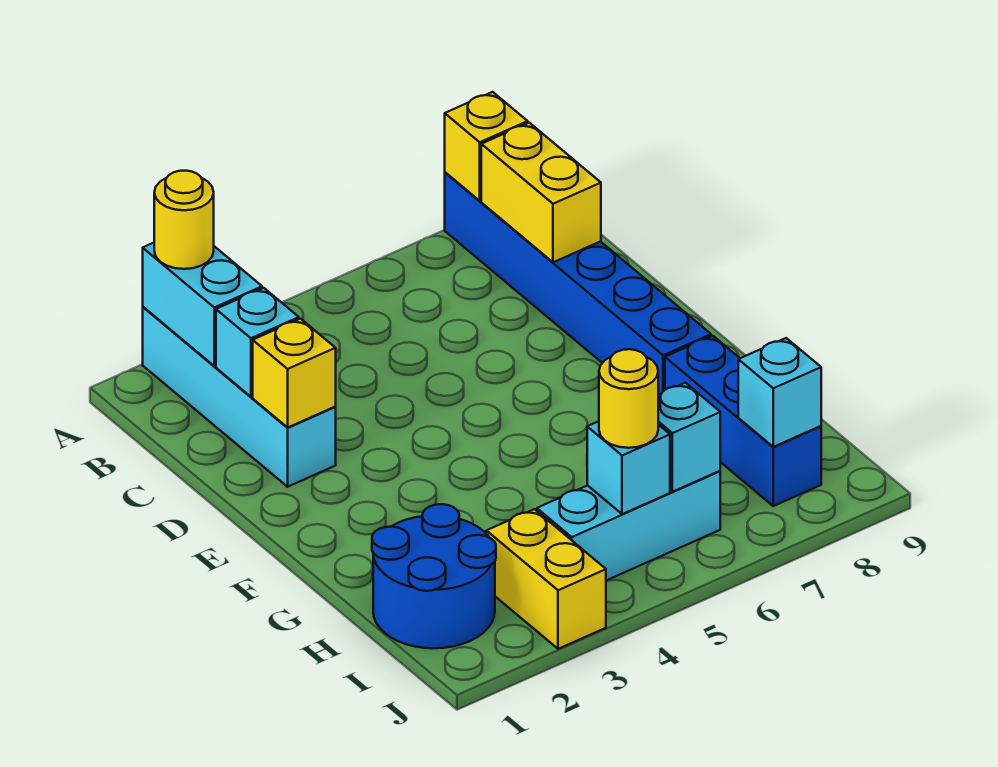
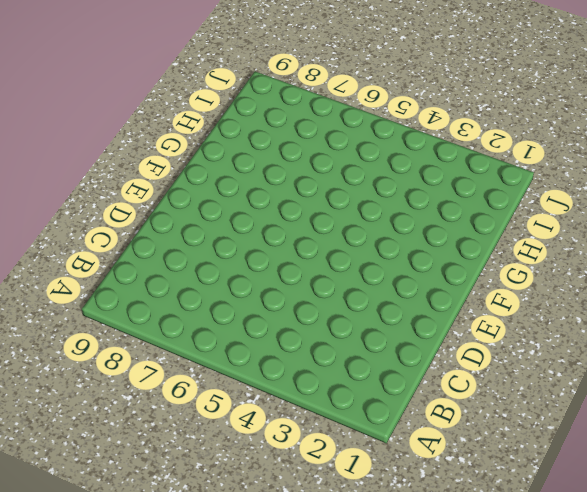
none -> cyan 1x4 brick [143,307,336,487]
none -> blue 1x6 brick [445,172,711,395]
none -> blue 1x3 brick [665,336,821,506]

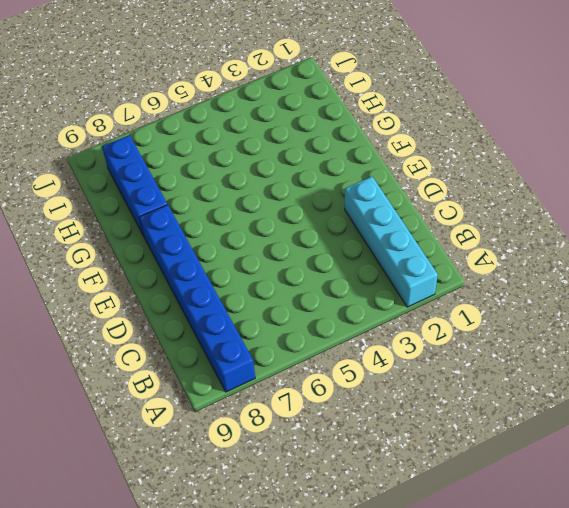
none -> blue 2x2 round brick [372,504,496,648]
none -> yellow 1x2 brick [486,509,606,649]
none -> cyan 1x3 brick [537,471,720,580]

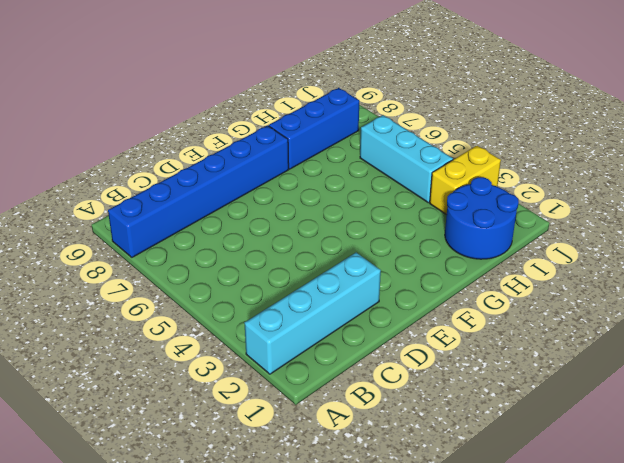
none -> cyan 1x2 brick [143,243,262,366]
none -> yellow 1x1 brick [445,92,528,201]
none -> yellow 1x2 brick [481,123,601,262]

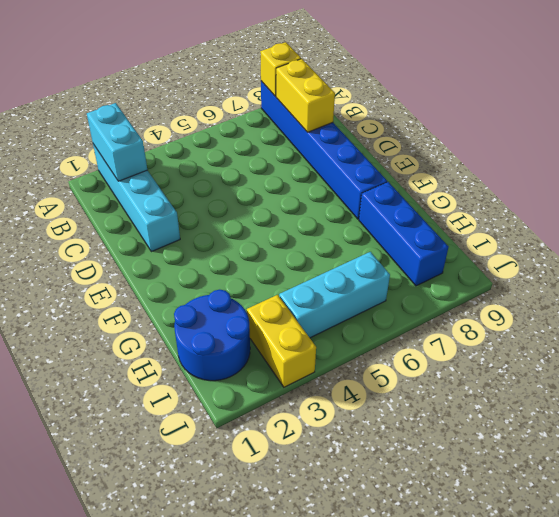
none -> cyan 1x1 brick [216,288,299,397]
none -> yellow 1x1 brick [253,319,336,427]
none -> cyan 1x1 brick [587,421,670,514]

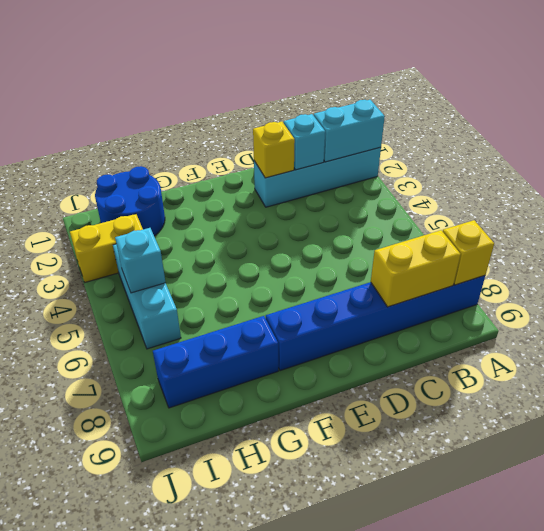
none -> cyan 1x1 brick [658,383,720,492]
none -> cyan 1x1 brick [738,338,821,447]
none -> yellow 1x1 round brick [154,171,214,269]

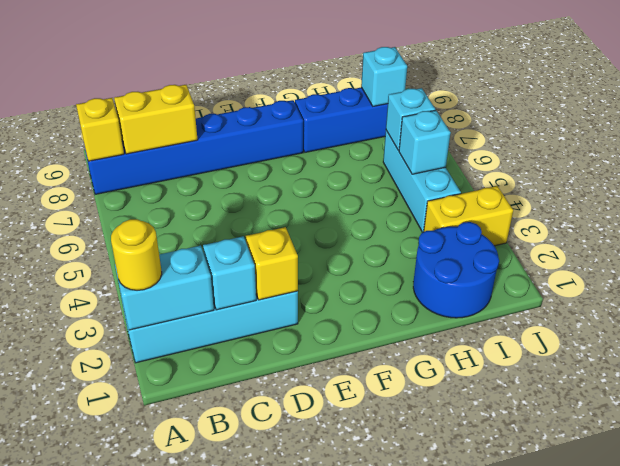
none -> yellow 1x1 round brick [599,349,658,448]

